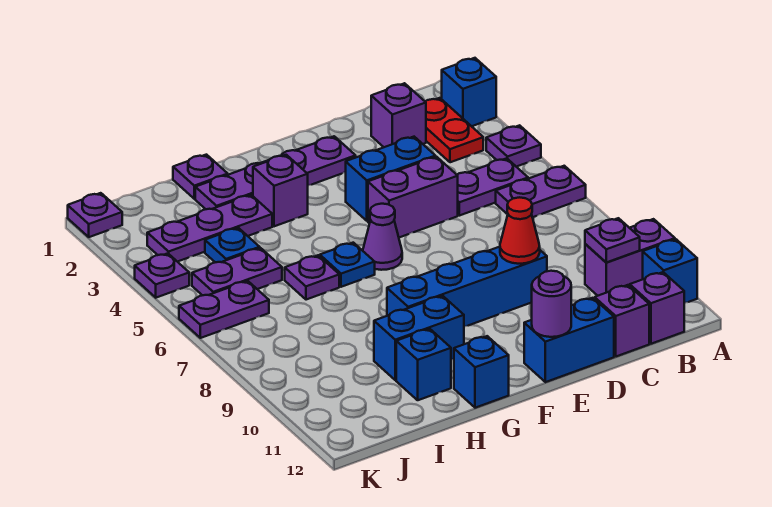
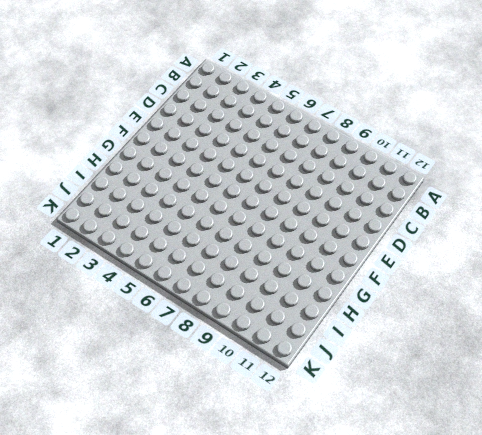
none -> blue 1x1 brick [442,58,496,126]
none -> purple 1x1 plate [486,125,541,167]
none -> purple 1x2 plate [496,166,586,217]
none -> purple 1x2 brick [585,219,675,296]

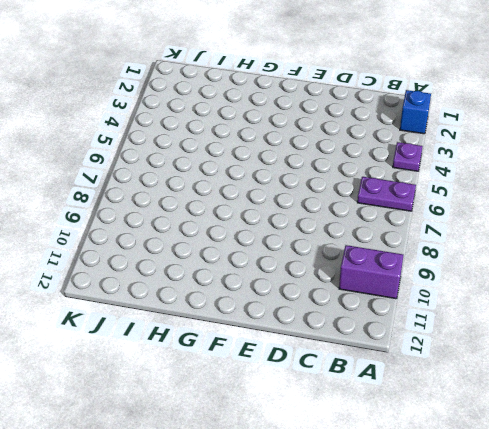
none -> blue 1x1 brick [643,239,697,303]
none -> red 1x2 plate [425,98,483,162]
none -> purple 1x2 plate [457,158,528,216]
none -> purple 1x1 brick [630,272,684,344]

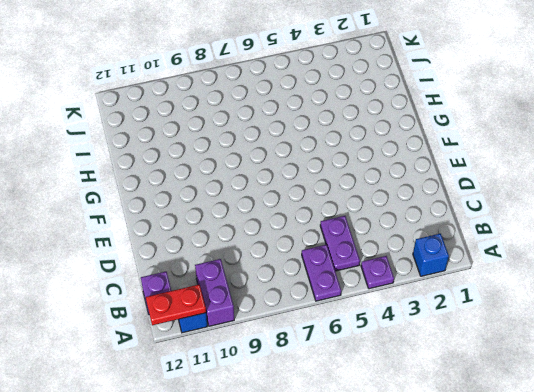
red 1x2 plate [146,285,206,325] -> red 1x2 plate moved to [425,98,483,162]
none -> purple 1x1 brick [371,83,426,147]
none -> purple 1x1 brick [595,285,649,356]
none -> blue 1x2 brick [346,137,435,221]
none -> purple 1x2 brick [368,157,458,237]

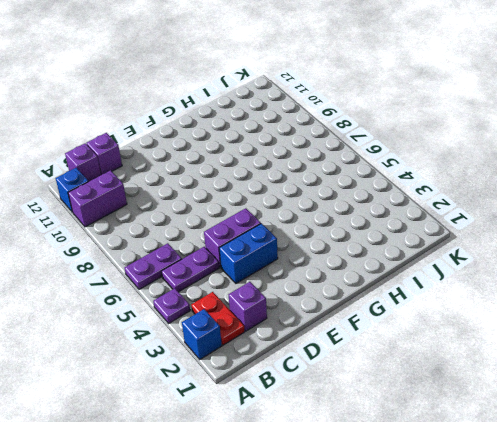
none -> blue 1x4 brick [387,247,547,327]
none -> blue 1x2 brick [524,298,614,382]
none -> purple 1x4 plate [195,136,356,209]
none -> purple 1x1 cone [363,204,402,270]

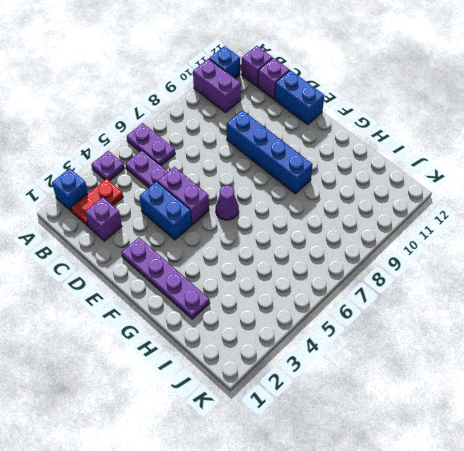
none -> purple 1x1 brick [253,155,308,226]
none -> blue 1x1 plate [320,243,375,287]
none -> blue 1x2 brick [374,296,464,380]
none -> blue 1x1 brick [454,336,509,408]

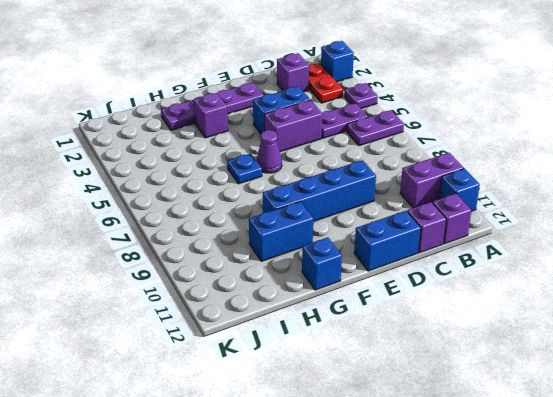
none -> purple 1x1 plate [173,155,228,199]
none -> purple 1x3 plate [147,195,272,262]
none -> purple 1x1 plate [285,255,339,300]
none -> blue 1x1 brick [396,329,451,400]

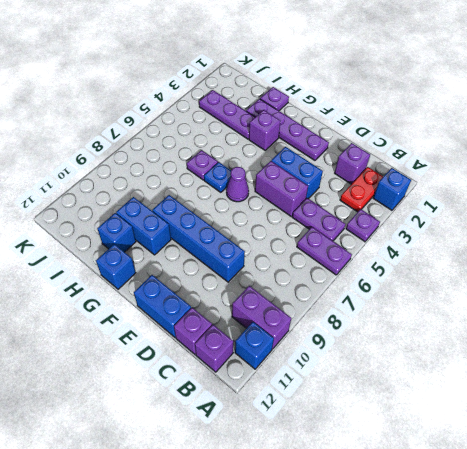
none -> blue 1x1 plate [205,228,260,262]
none -> purple 1x2 plate [192,248,282,295]
none -> purple 1x2 plate [179,281,269,338]
none -> purple 1x1 plate [68,193,122,237]

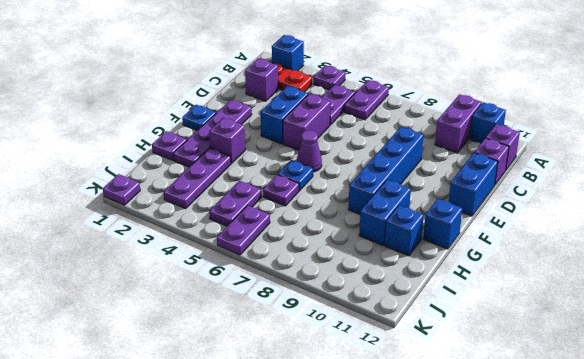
blue 1x1 plate [182,105,216,131] -> blue 1x1 plate moved to [205,228,260,262]
none -> purple 1x1 plate [135,253,189,298]
none -> purple 1x1 plate [585,218,640,262]
none -> red 1x1 cone [500,197,540,264]
none -> purple 1x1 round brick [532,271,571,337]

